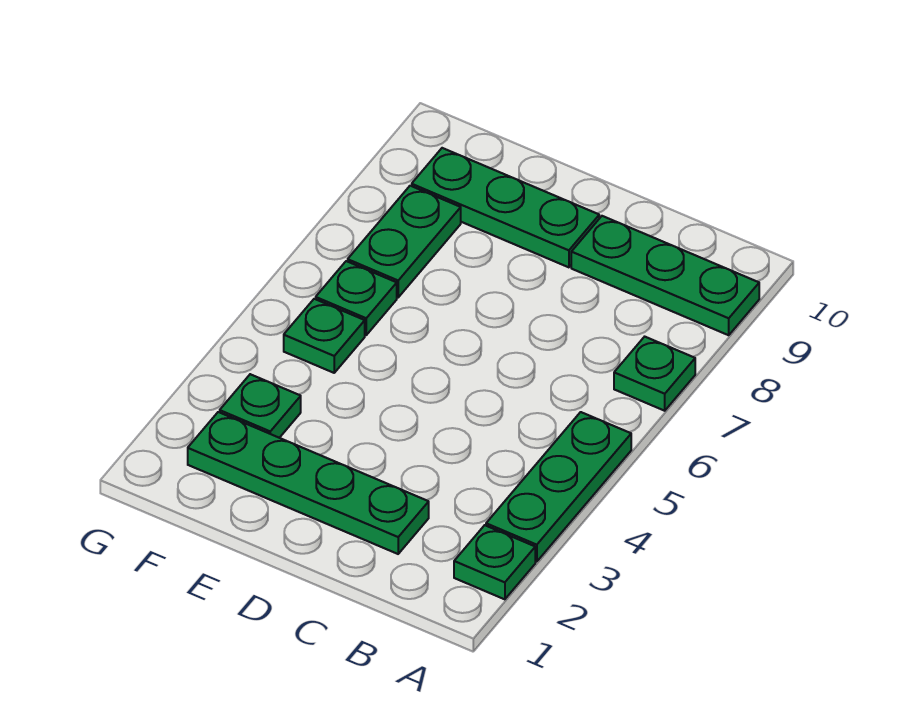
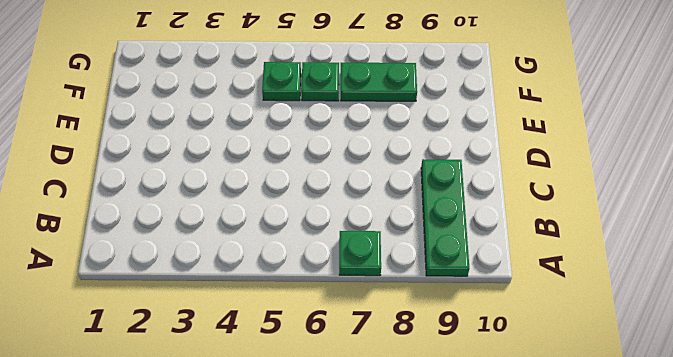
none -> green 1x1 plate [454,525,535,599]
none -> green 1x3 plate [486,412,631,562]

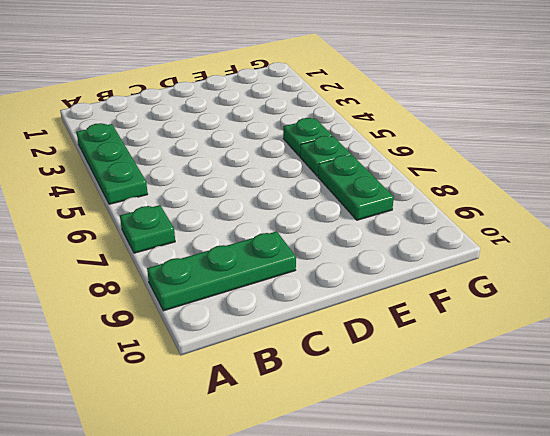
none -> green 1x1 plate [454,525,535,599]
none -> green 1x4 plate [188,412,429,554]

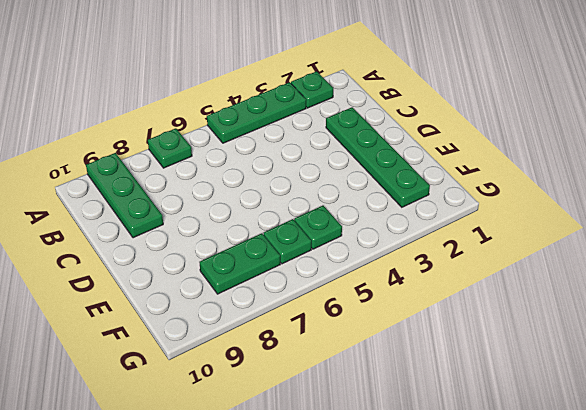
none -> green 1x3 plate [412,148,599,267]
none -> green 1x1 plate [220,374,301,438]

